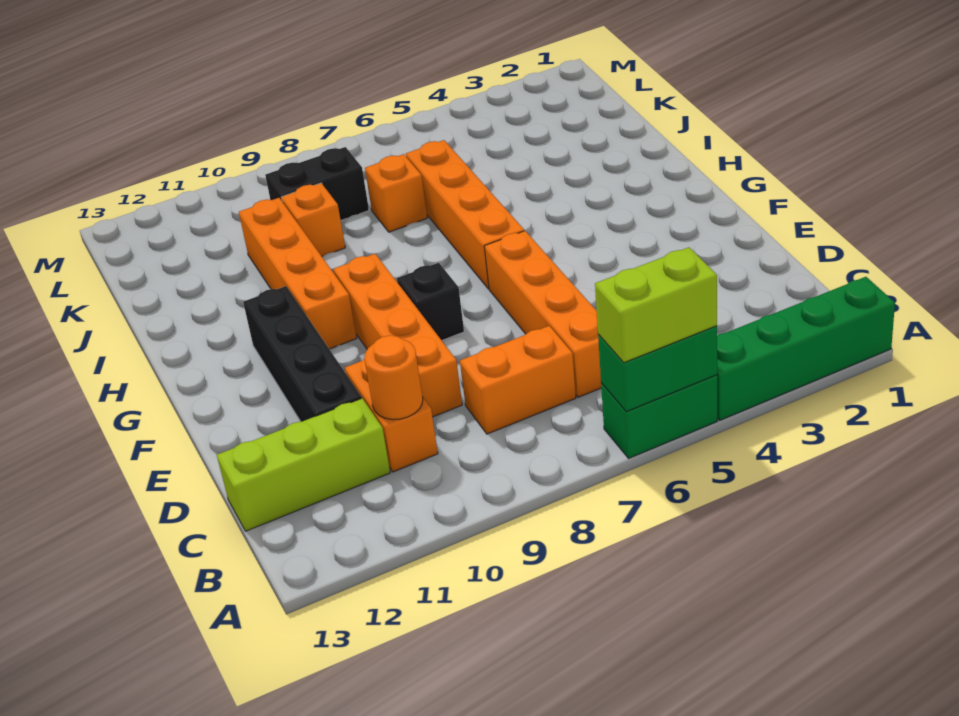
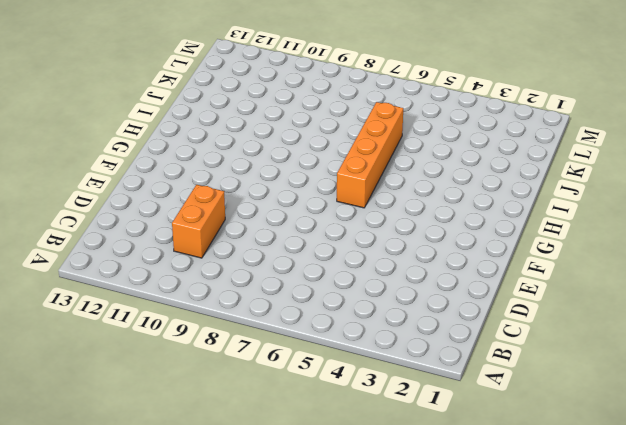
none -> green 1x4 brick [717,277,895,420]
none -> green 1x2 brick [601,375,717,458]
none -> orange 1x4 brick [484,231,601,397]

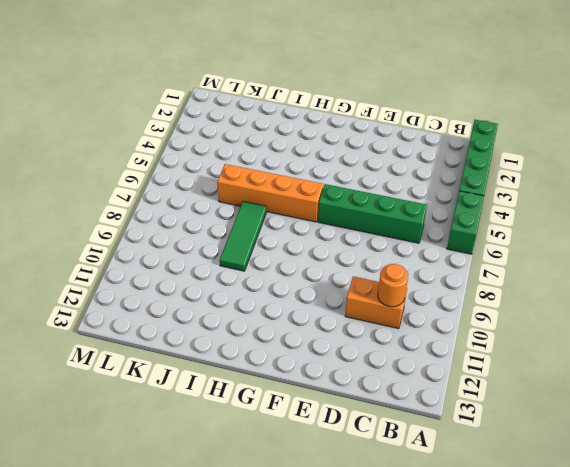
green 1x4 brick [318,184,427,243] -> orange 1x4 brick [484,231,601,397]
green 1x3 tile [220,201,266,271] -> none
none -> orange 1x2 brick [460,326,576,434]
none -> lime 1x3 brick [217,398,390,531]
none -> orange 1x4 brick [333,254,462,417]

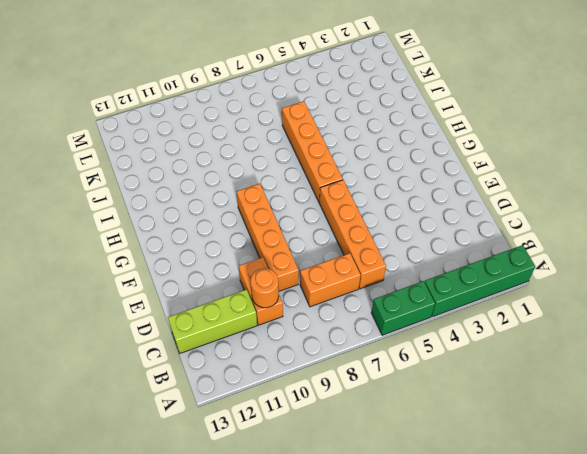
none -> black 1x4 brick [243,286,362,422]
none -> black 1x1 brick [397,263,464,340]
none -> orange 1x4 brick [239,198,357,349]

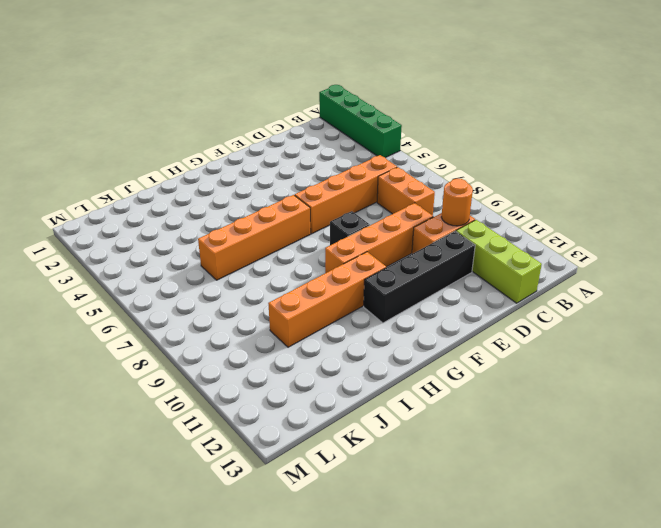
none -> green 1x2 brick [601,375,717,458]
none -> orange 1x1 brick [365,154,427,232]
none -> orange 1x1 brick [281,183,345,256]

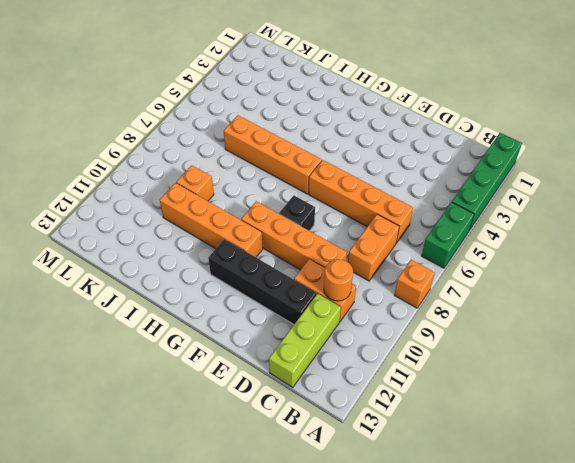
orange 1x1 brick [394,260,435,308] -> orange 1x1 brick moved to [365,154,427,232]
none -> black 1x2 brick [265,147,369,220]
none -> green 1x2 brick [598,326,717,412]
none -> lime 1x2 brick [595,247,717,363]

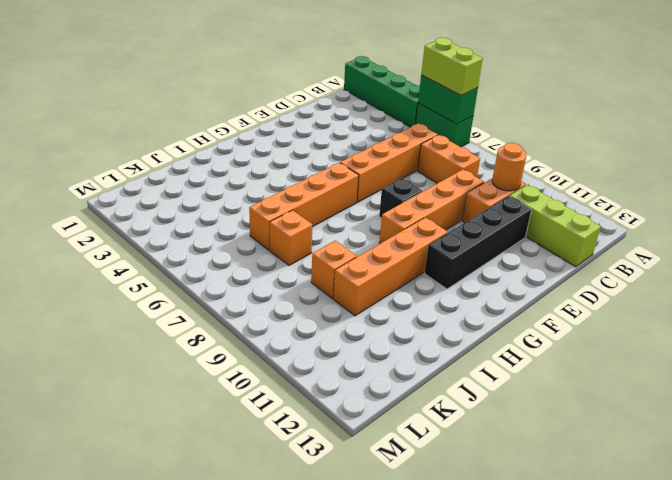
none -> black 1x2 brick [265,147,369,220]

